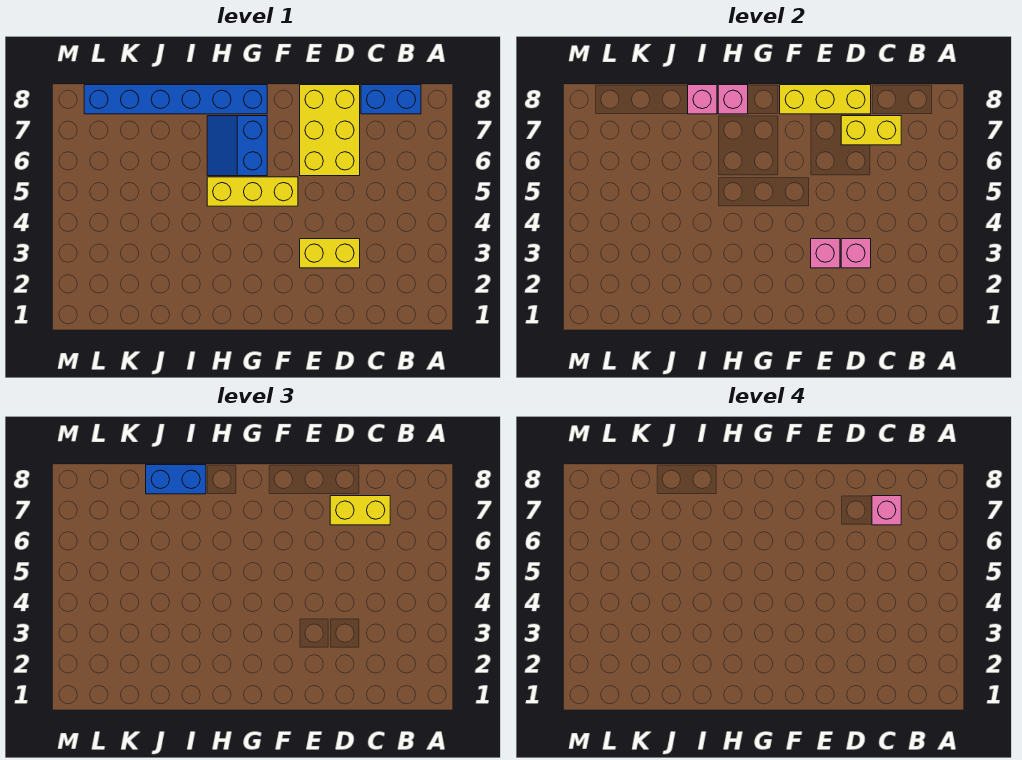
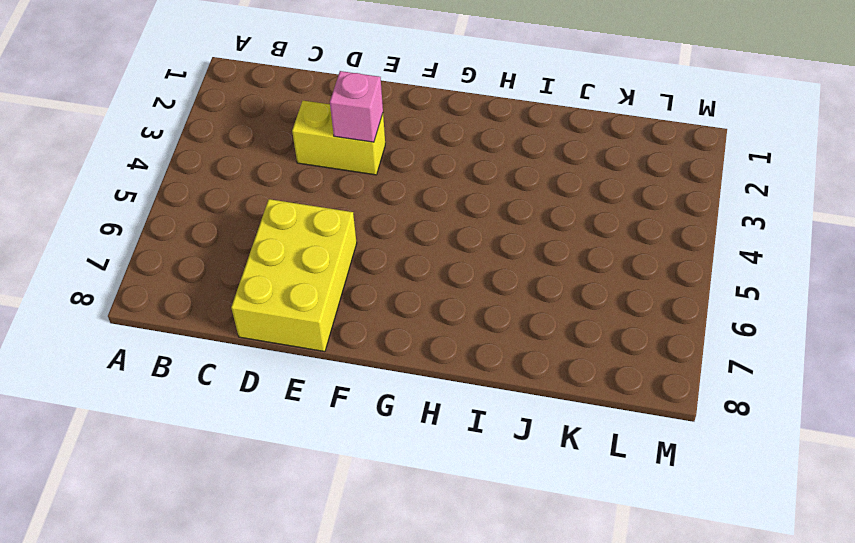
none -> blue 1x2 brick [361,85,421,114]
none -> yellow 1x3 brick [207,177,298,206]
none -> blue 2x2 slope [207,116,267,176]

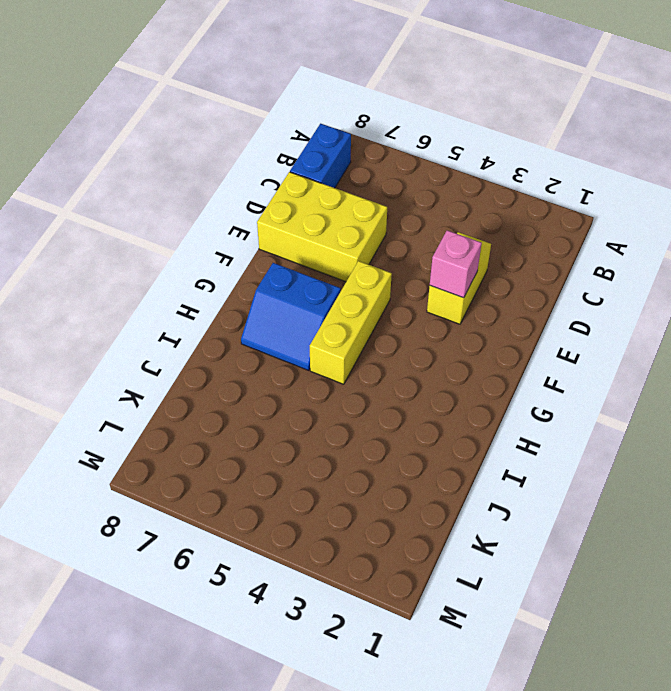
none -> blue 1x6 brick [84,85,267,114]
none -> yellow 1x2 brick [841,116,901,145]
none -> pink 1x1 brick [841,239,871,268]

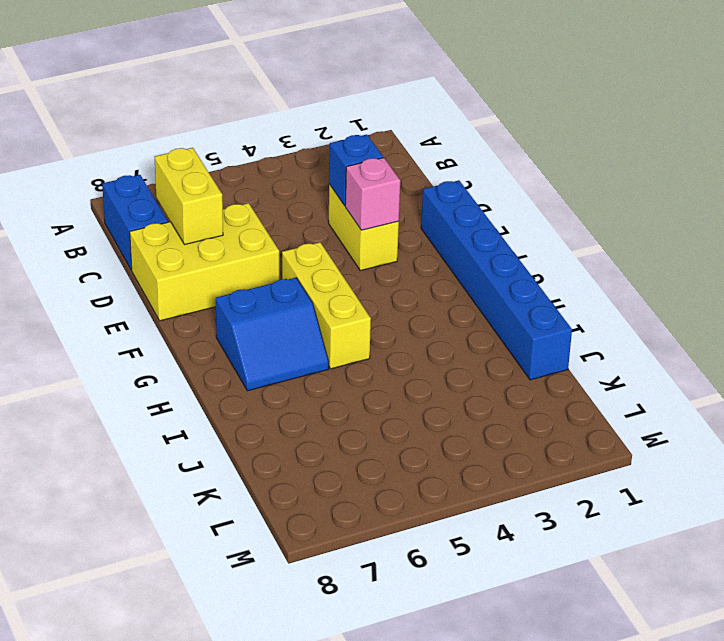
blue 1x1 brick [329,135,383,206] -> pink 1x1 brick [841,239,871,268]
blue 1x6 brick [421,180,572,380] -> blue 1x6 brick moved to [84,85,267,114]
none -> yellow 1x3 brick [780,85,871,114]
none -> pink 1x1 brick [718,85,748,114]
none -> pink 1x1 brick [688,85,717,114]

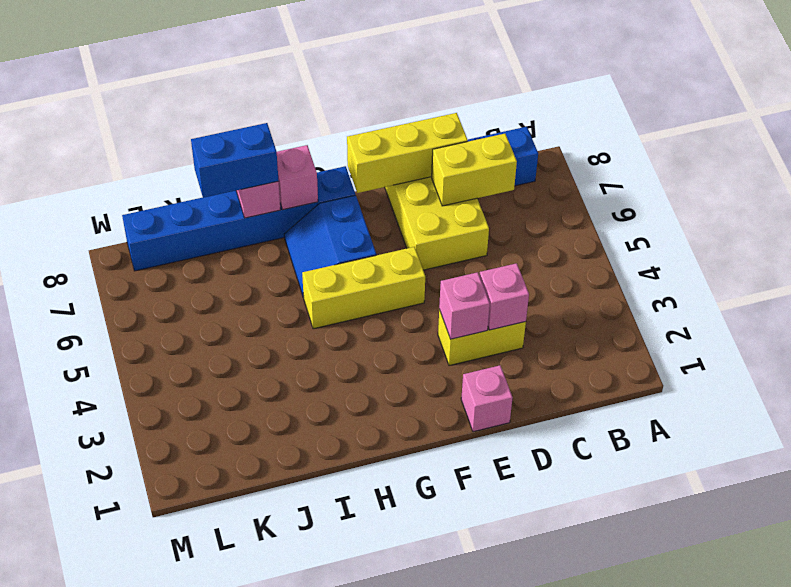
pink 1x1 brick [461,365,513,432] -> pink 1x1 brick moved to [872,496,901,525]
none -> yellow 1x2 brick [330,496,390,525]

